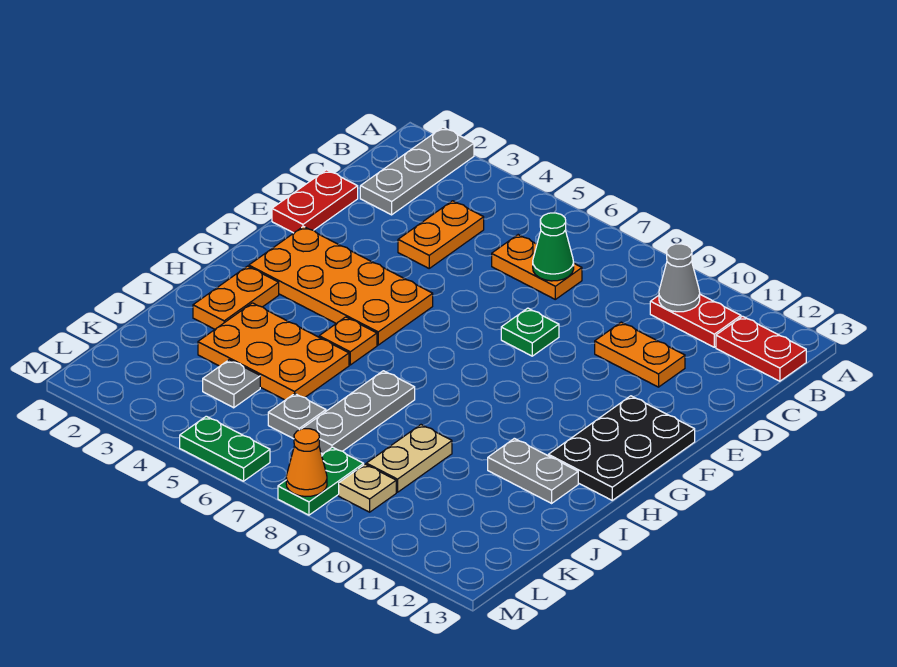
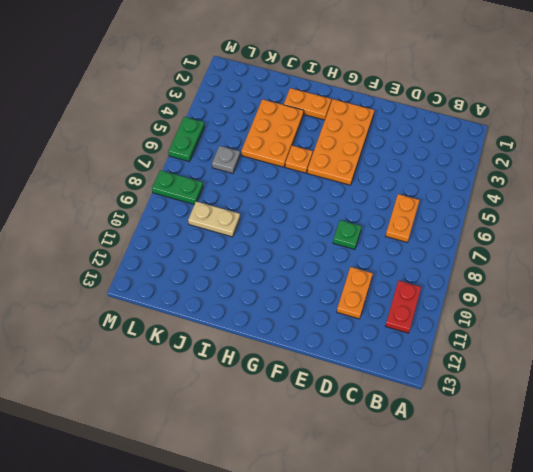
none -> grey 1x3 plate [360,127,474,215]
none -> red 1x2 plate [716,316,806,381]
none -> orange 1x2 plate [398,201,484,268]

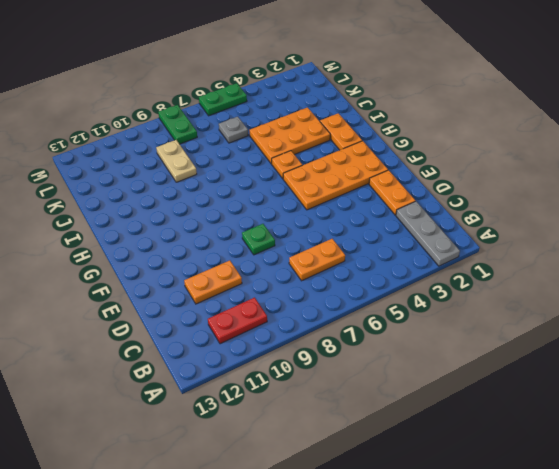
orange 1x2 plate [369,170,415,215] -> orange 1x2 plate moved to [398,201,484,268]
none -> red 1x2 plate [716,316,806,381]
none -> red 1x2 plate [272,170,358,233]
none -> black 2x3 plate [548,396,695,500]

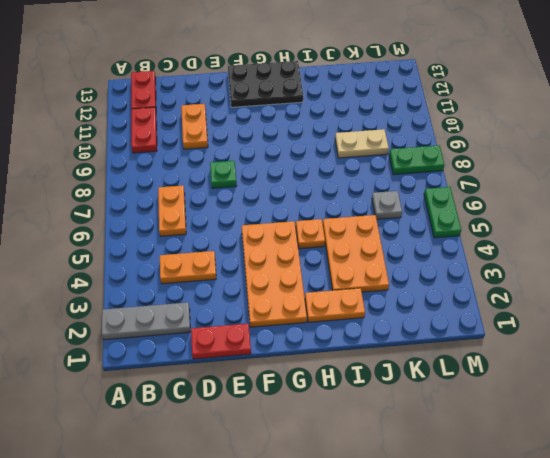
none -> grey 1x3 plate [302,371,415,454]
none -> grey 1x2 plate [488,438,578,503]
none -> grey 1x1 plate [203,360,260,408]

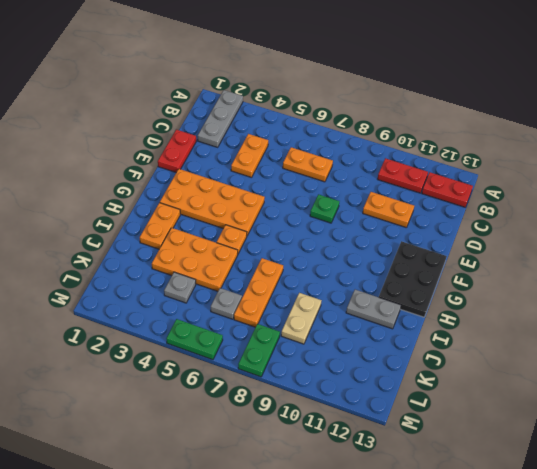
orange 1x3 plate [234,258,283,327] -> grey 1x3 plate [302,371,415,454]
none -> tan 1x1 plate [339,464,396,512]
none -> grey 1x1 cone [659,244,700,312]
none -> green 1x1 cone [533,213,574,281]

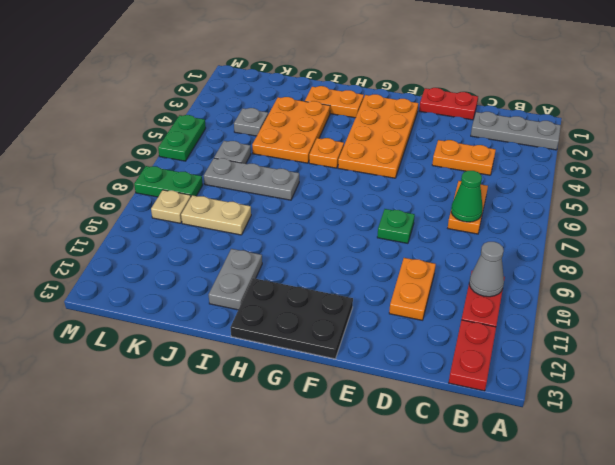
none -> orange 1x1 cone [286,429,327,497]

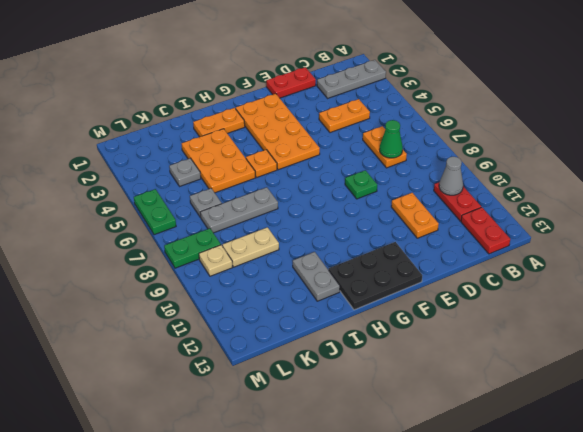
none -> orange 1x1 cone [286,429,327,497]

